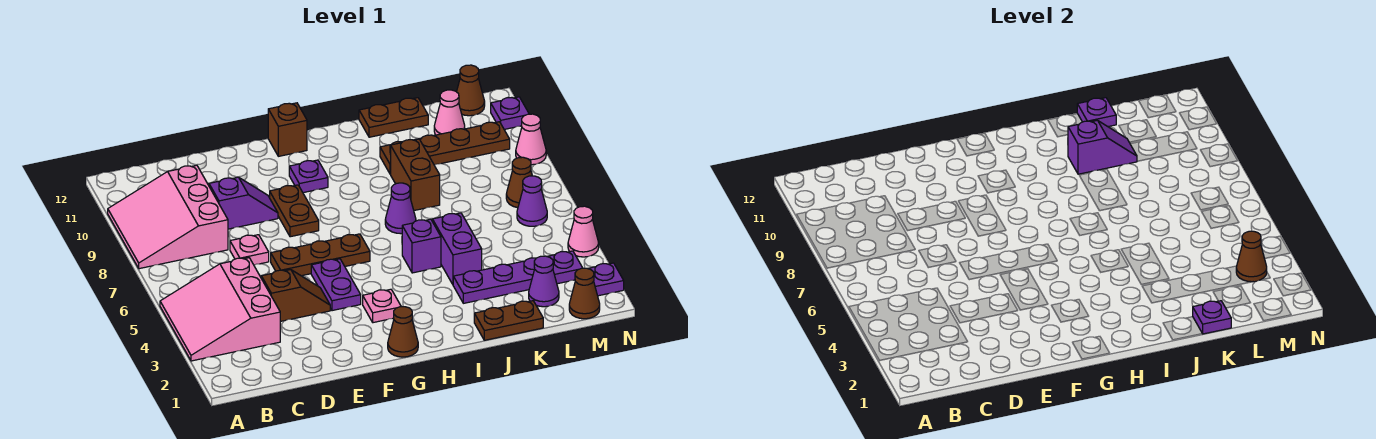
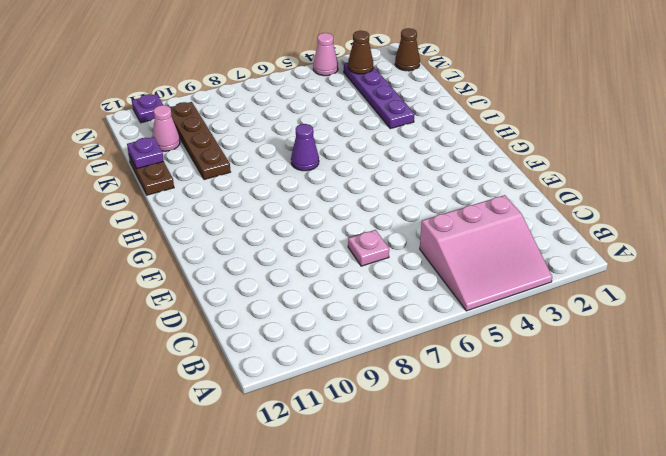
none -> pink 3x3 slope [108,165,228,269]
none -> brown 1x2 slope [261,270,330,322]
none -> purple 1x2 slope [209,177,278,229]
none -> brown 1x3 plate [271,234,370,276]

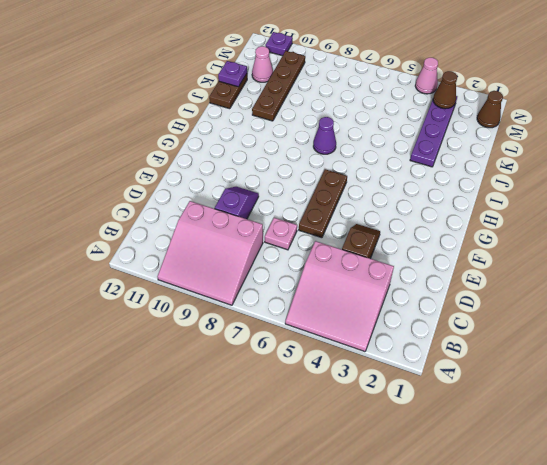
none -> purple 1x2 plate [311,259,361,311]
none -> brown 1x2 plate [270,185,319,237]
none -> brown 1x1 cone [388,307,418,357]
none -> pink 1x1 plate [363,289,401,323]

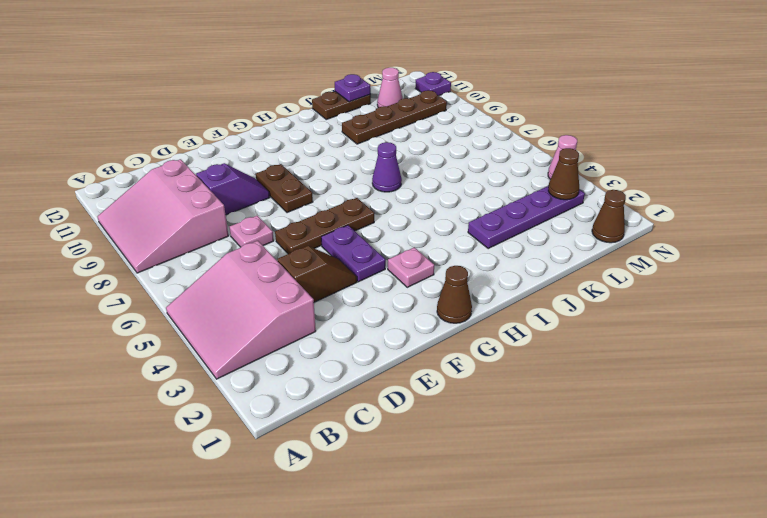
none -> purple 1x1 plate [289,160,328,193]
none -> brown 1x1 brick [268,103,307,156]
none -> purple 1x1 brick [402,219,441,273]
none -> brown 1x2 plate [474,301,543,340]

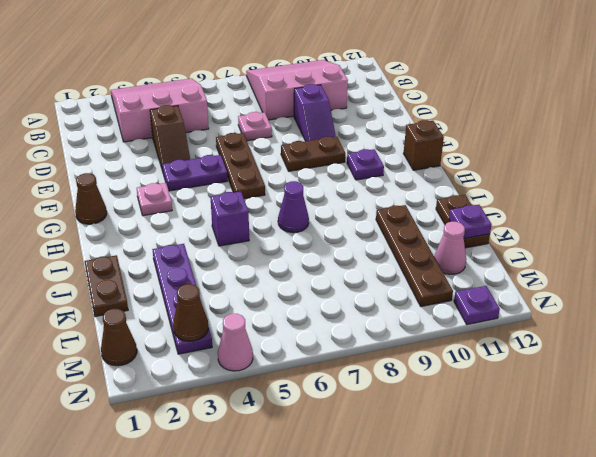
none -> purple 1x2 brick [432,213,482,284]
none -> brown 1x2 brick [391,139,440,211]
none -> purple 1x1 cone [529,256,559,307]
none -> purple 1x1 cone [517,176,547,226]

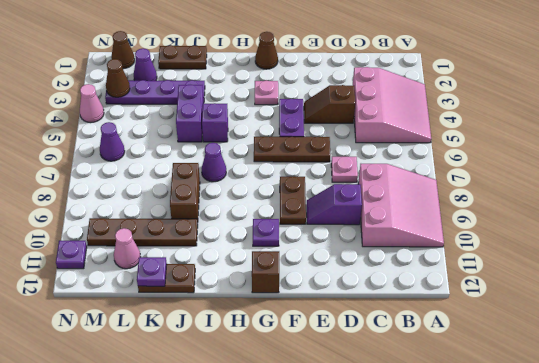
none -> brown 1x1 cone [506,157,532,208]
none -> brown 1x1 cone [457,65,485,116]
none -> purple 1x1 plate [588,263,624,296]
none -> pink 1x1 cone [516,114,546,165]

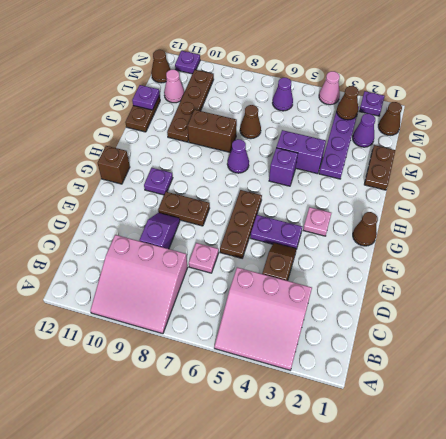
brown 1x1 cone [240,105,261,139] -> brown 1x1 cone moved to [506,157,532,208]
none -> pink 1x1 cone [516,114,546,165]
none -> purple 1x2 slope [1068,120,1137,174]
none -> purple 1x1 plate [1193,301,1231,334]

